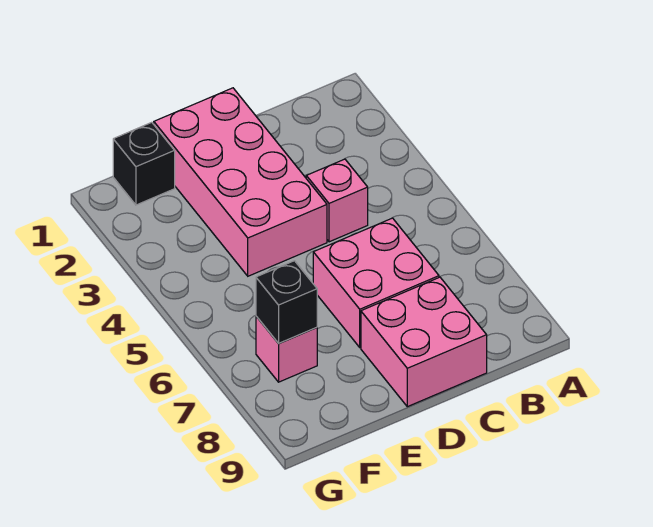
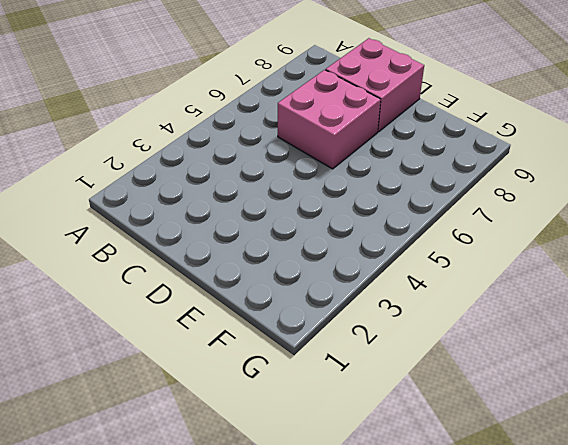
none -> pink 1x1 brick [306,159,368,242]
none -> pink 2x4 brick [154,88,327,276]

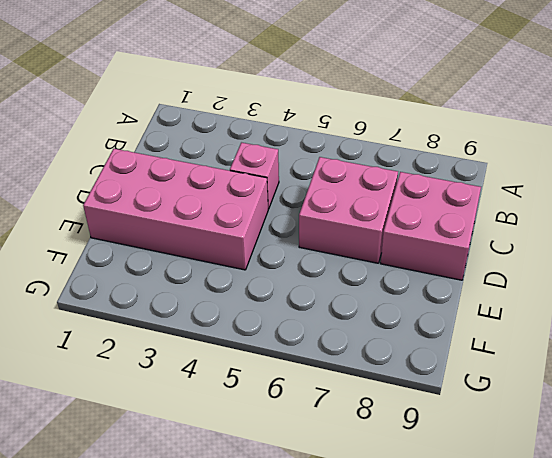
none -> black 1x1 brick [113,122,175,205]
none -> pink 1x1 brick [256,316,317,382]

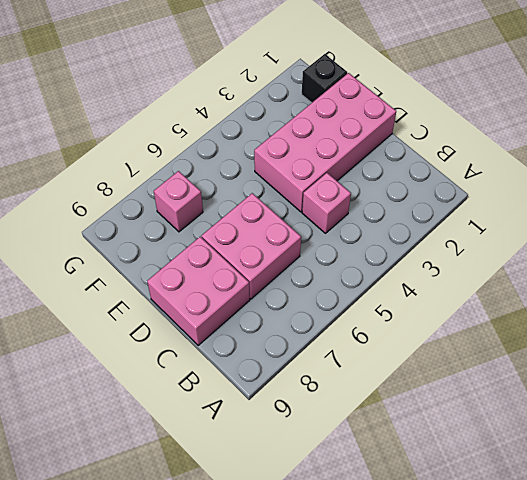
none -> black 1x1 brick [256,261,317,343]

